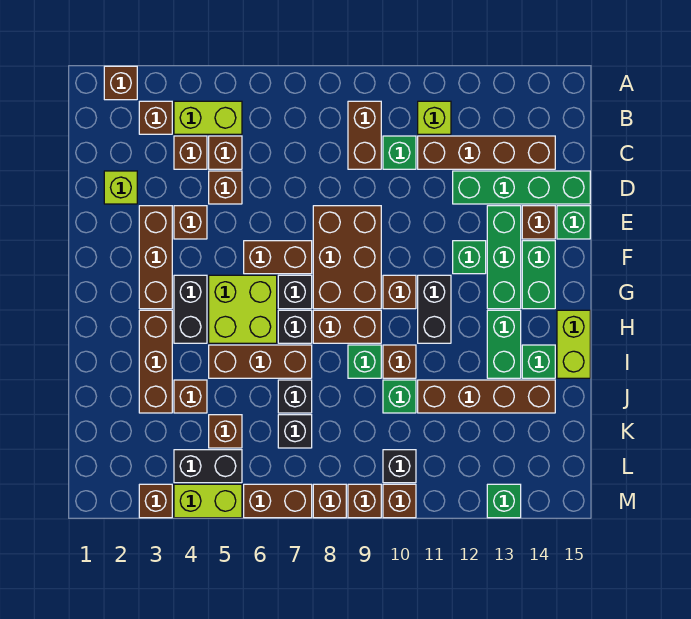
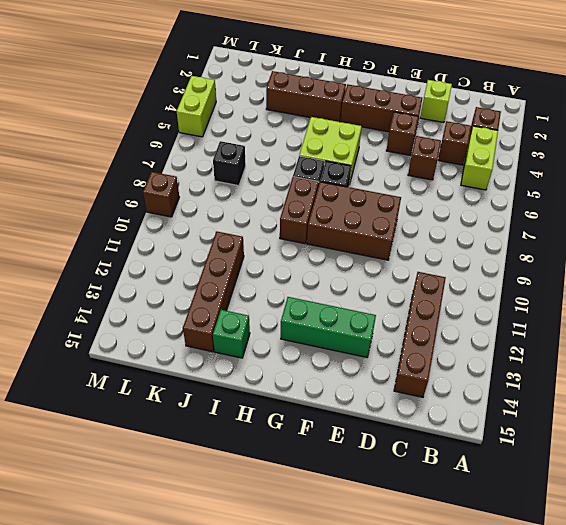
none -> brown 1x1 brick [104,66,137,100]
none -> brown 1x2 brick [348,101,381,169]
none -> lime 1x1 brick [418,101,451,134]
none -> brown 1x1 brick [209,136,242,169]

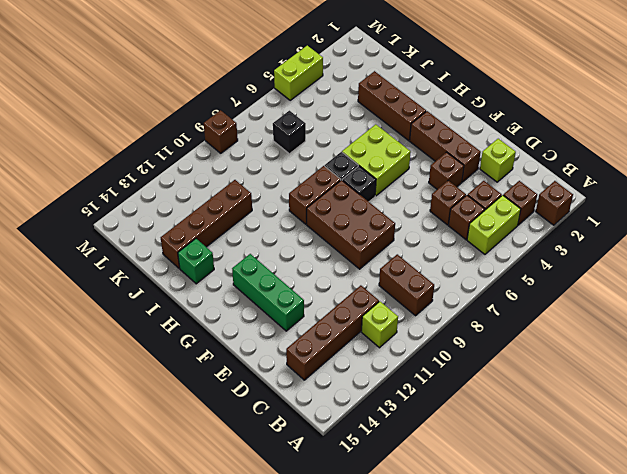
none -> green 1x1 brick [383,136,416,169]
none -> green 1x4 brick [453,171,590,204]
none -> brown 1x1 brick [522,206,555,239]
none -> green 1x1 brick [557,206,590,239]

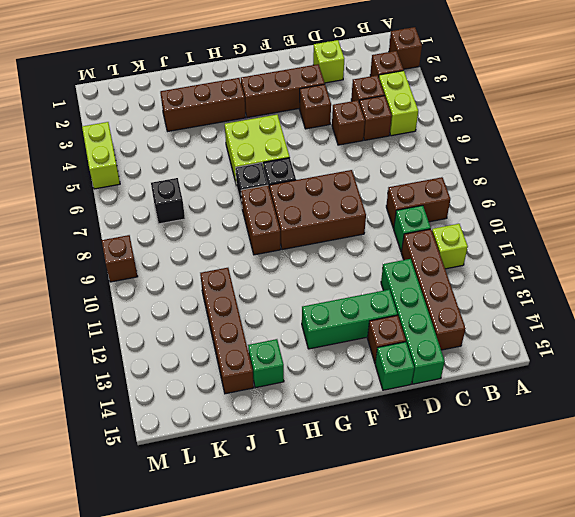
none -> brown 1x2 brick [244,241,312,274]
none -> green 1x1 brick [453,241,486,274]
none -> green 1x2 brick [522,241,555,309]
none -> black 1x2 brick [174,275,207,343]

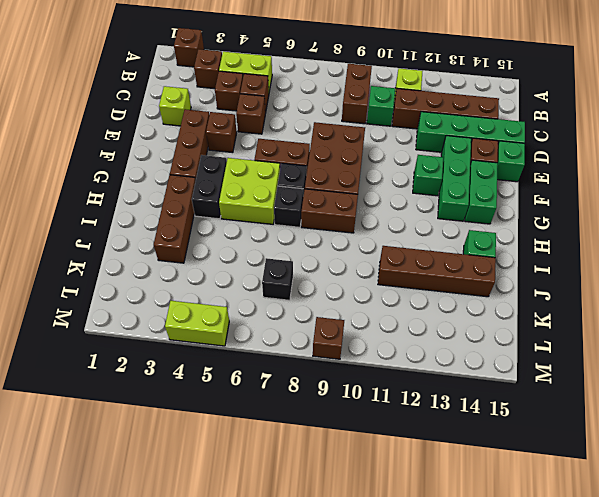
none -> brown 1x1 brick [383,275,416,309]
none -> black 1x2 brick [418,275,451,343]
none -> green 1x2 brick [487,310,521,378]
none -> lime 1x2 brick [557,310,590,378]

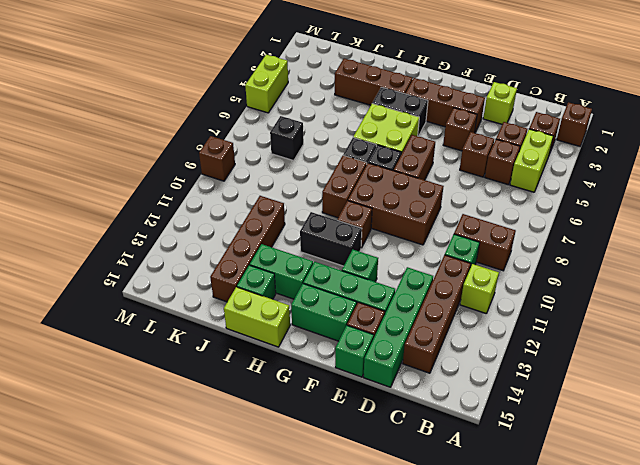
none -> brown 1x3 brick [209,345,312,378]
none -> green 1x1 brick [348,345,381,378]
none -> brown 1x1 brick [383,345,416,378]
none -> brown 1x1 brick [174,380,207,413]

